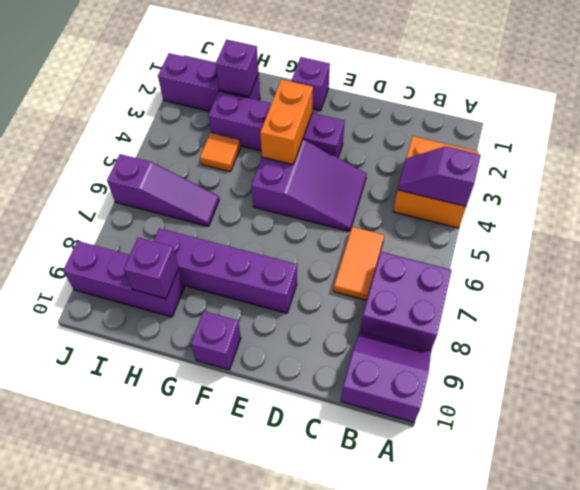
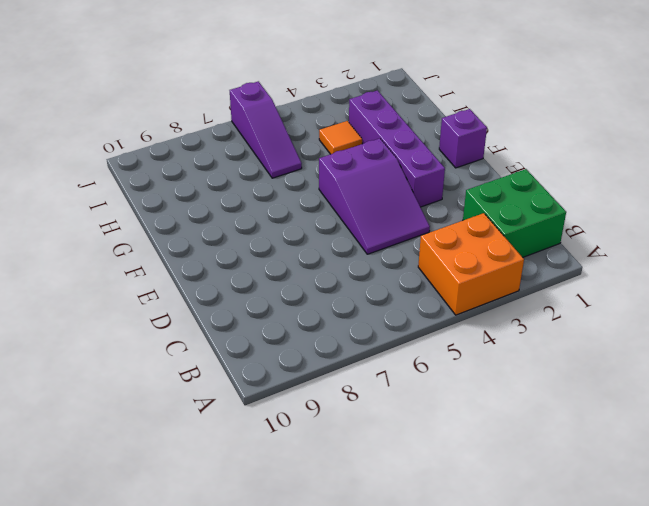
green 2x2 brick [463,169,566,257] -> none
none -> purple 2x2 brick [360,252,452,351]
none -> purple 2x2 slope [341,332,431,422]
none -> orange 1x2 tile [334,227,384,300]

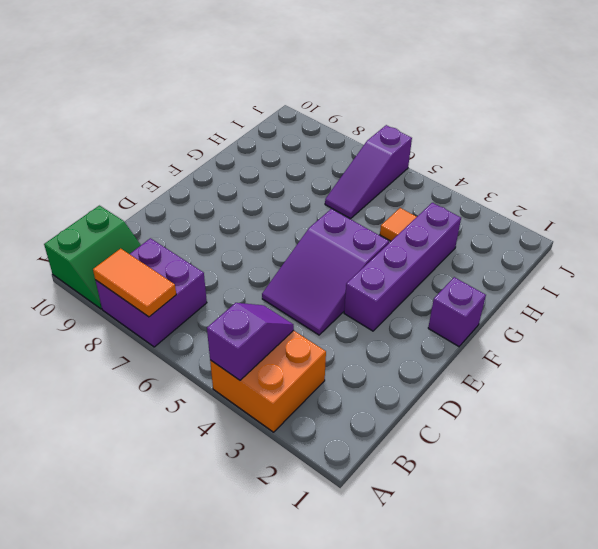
orange 1x2 tile [93,249,176,317] -> orange 1x2 tile moved to [334,227,384,300]
green 2x2 slope [44,206,141,309] -> purple 2x2 slope [341,332,431,422]
none -> purple 1x4 brick [154,228,297,313]
none -> purple 1x1 brick [191,311,241,370]
none -> purple 1x3 brick [158,53,260,111]

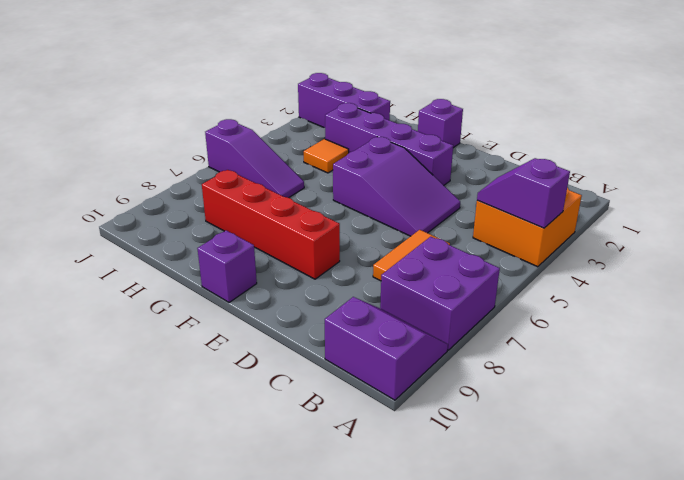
red 1x4 brick [202,170,340,279] -> purple 1x4 brick [154,228,297,313]
none -> purple 1x3 brick [63,241,184,317]
none -> orange 1x2 brick [260,79,313,164]
none -> purple 1x1 brick [216,39,259,97]

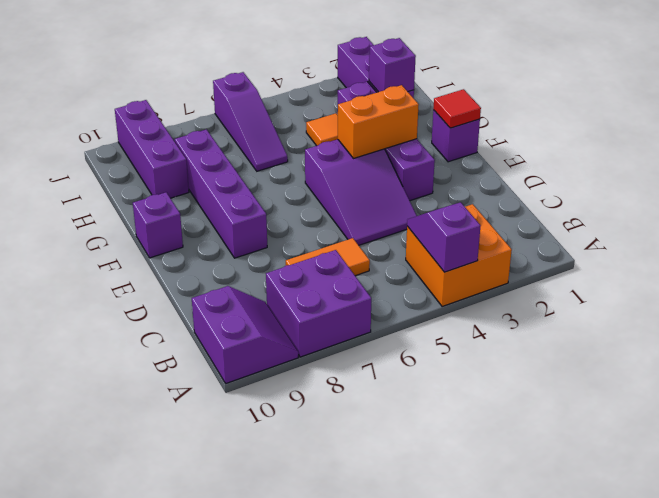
red 1x1 tile [433,89,481,128] -> none
none -> purple 1x1 brick [124,237,179,299]

